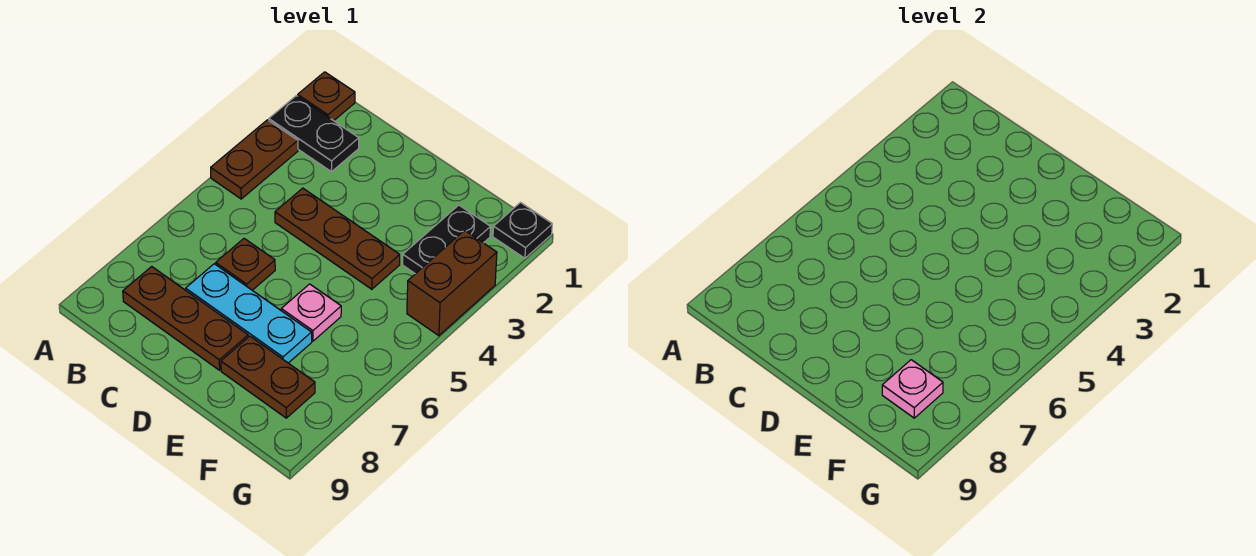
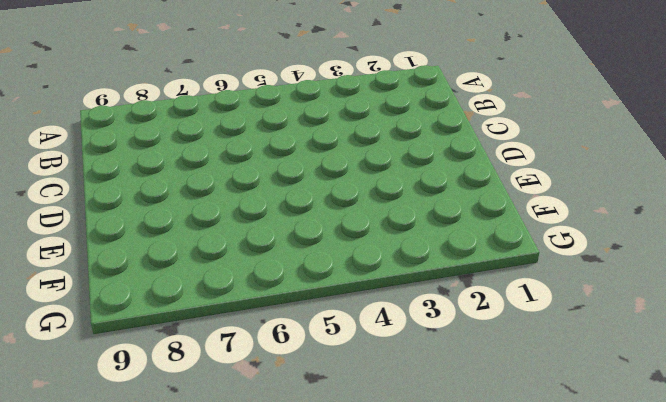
none -> brown 1x1 plate [298,72,355,121]
none -> black 1x2 plate [269,96,359,172]
none -> brown 1x2 plate [211,120,298,199]

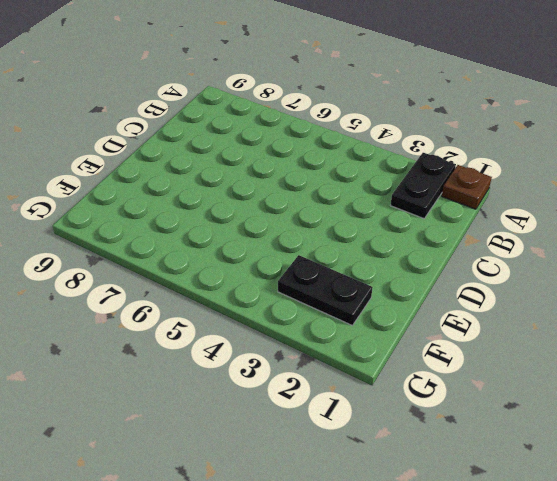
none -> brown 1x2 plate [211,120,298,199]
none -> brown 1x3 plate [123,267,248,370]
none -> brown 1x3 plate [275,188,400,289]

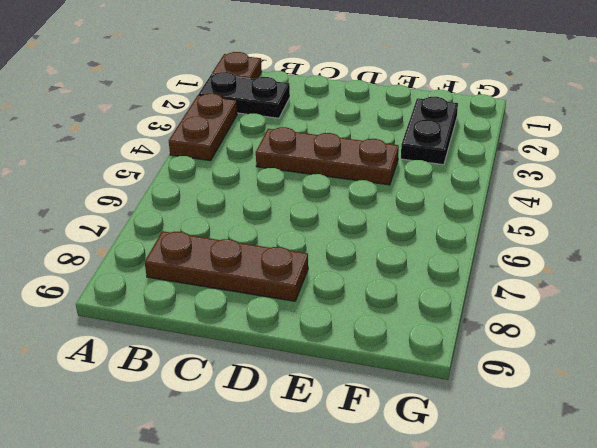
none -> brown 1x1 plate [216,239,275,290]
none -> cyan 1x3 plate [186,264,312,363]
none -> pink 1x1 plate [281,284,341,341]

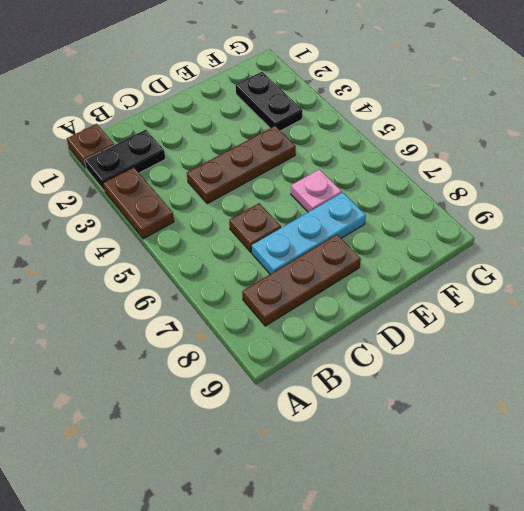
none -> brown 1x2 plate [221,336,315,418]
none -> black 1x1 plate [493,203,552,258]
none -> brown 1x2 brick [407,230,497,336]

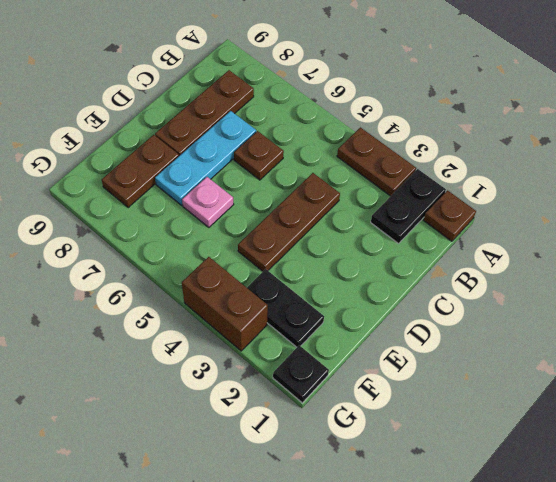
none -> pink 1x1 plate [882,360,943,418]

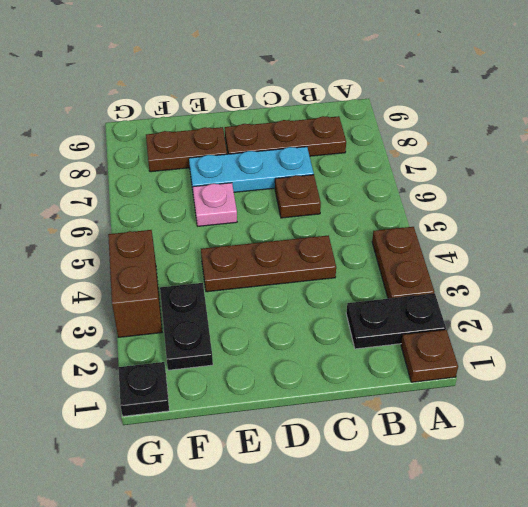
none -> pink 1x1 plate [882,360,943,418]

